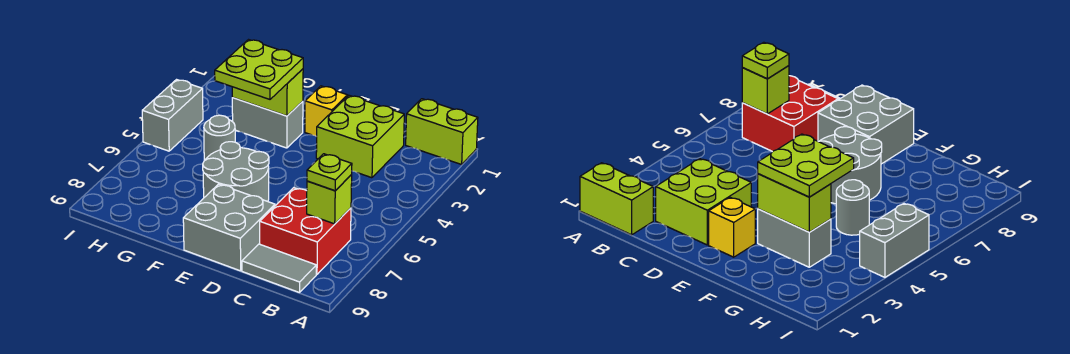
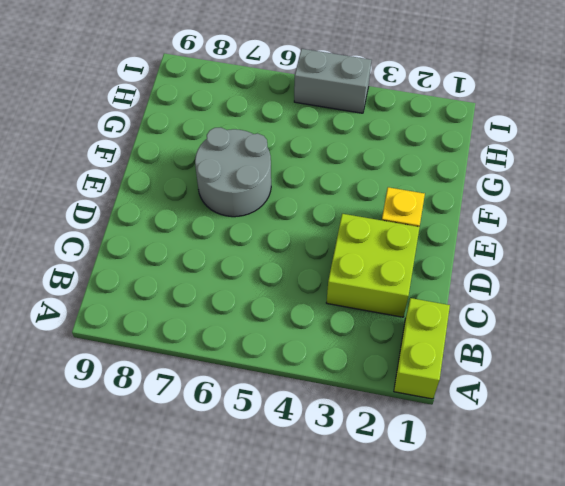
none -> red 2x2 brick [260,188,351,274]
none -> grey 1x2 tile [242,244,316,293]
none -> grey 2x2 brick [183,184,275,271]

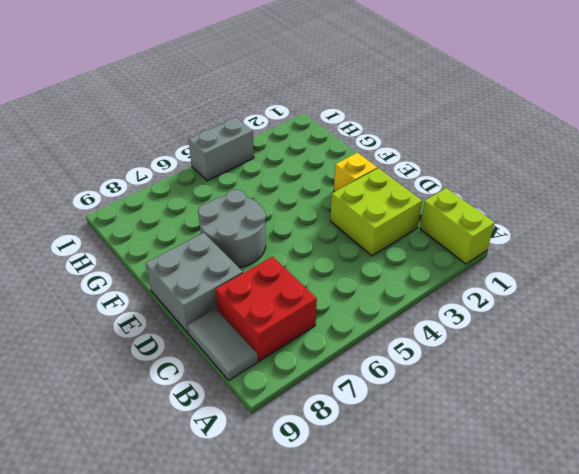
none -> grey 1x2 brick [232,98,303,148]
none -> grey 1x1 round brick [204,115,235,160]
none -> lime 1x1 brick [307,175,352,224]

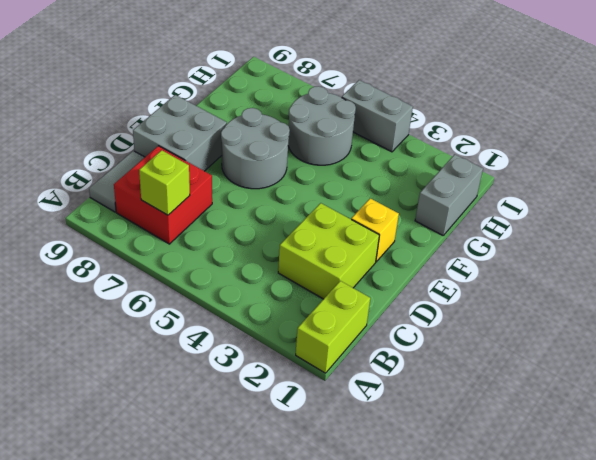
grey 1x2 brick [415,154,483,235] -> grey 1x2 brick moved to [232,98,303,148]
grey 2x2 round brick [288,86,356,165] -> grey 1x1 round brick [204,115,235,160]
none -> lime 1x2 brick [232,69,303,116]
none -> lime 1x1 plate [307,154,352,191]
none -> lime 2x2 plate [215,40,303,99]

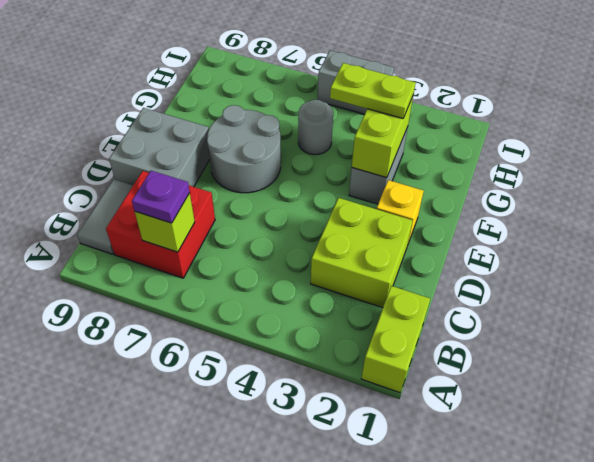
purple 1x1 plate [132,171,190,223] -> lime 1x1 plate [307,154,352,191]
lime 1x2 plate [330,63,416,118] -> lime 2x2 plate [215,40,303,99]

